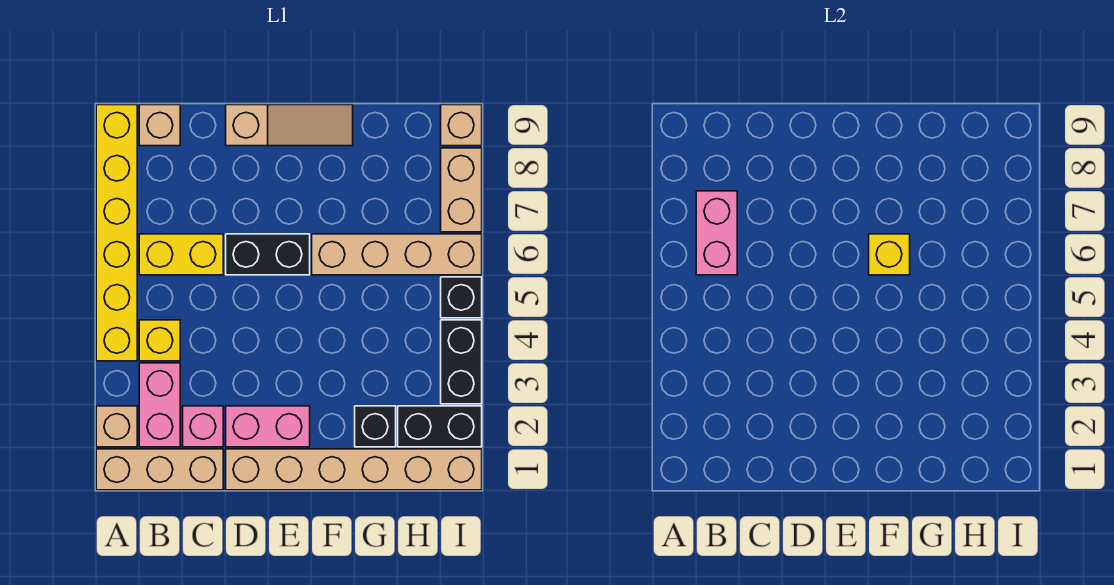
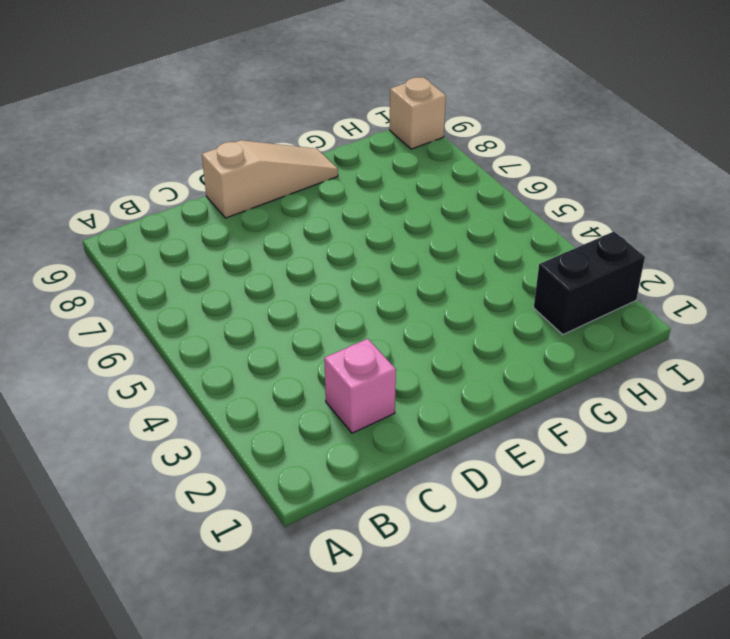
none -> tan 1x3 brick [96,449,223,490]
none -> tan 1x1 brick [96,406,137,447]
none -> yellow 1x6 brick [96,105,137,361]

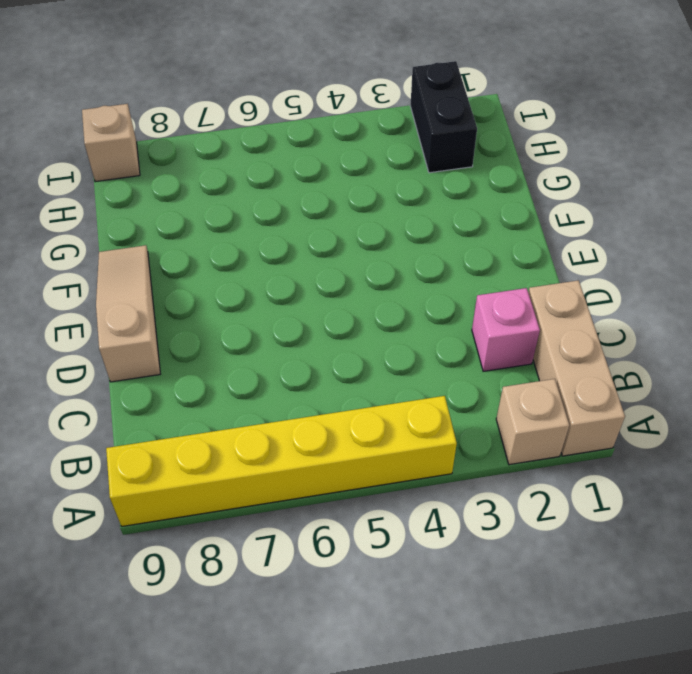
none -> pink 1x2 brick [139,363,180,447]
none -> yellow 1x1 brick [139,320,180,361]
none -> yellow 1x2 brick [139,234,223,275]

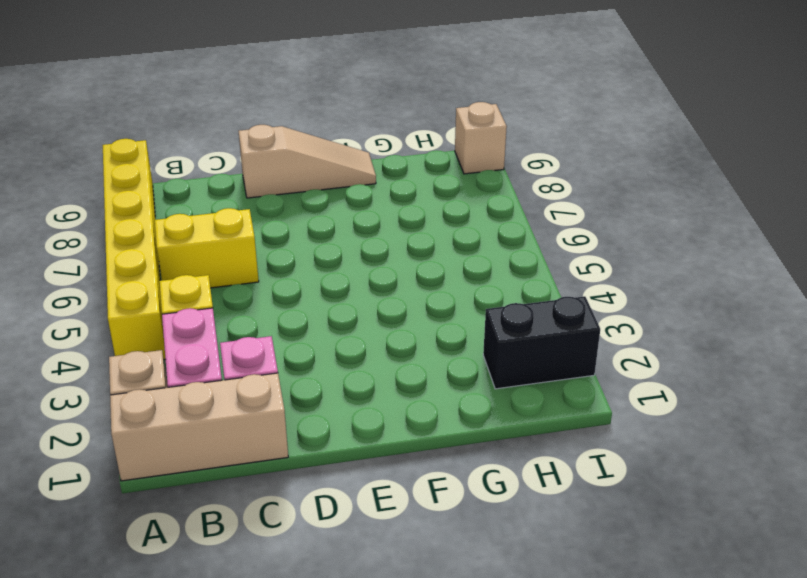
none -> tan 1x1 brick [139,105,180,146]
none -> tan 1x6 brick [226,449,482,490]
none -> pink 1x2 brick [226,406,310,447]

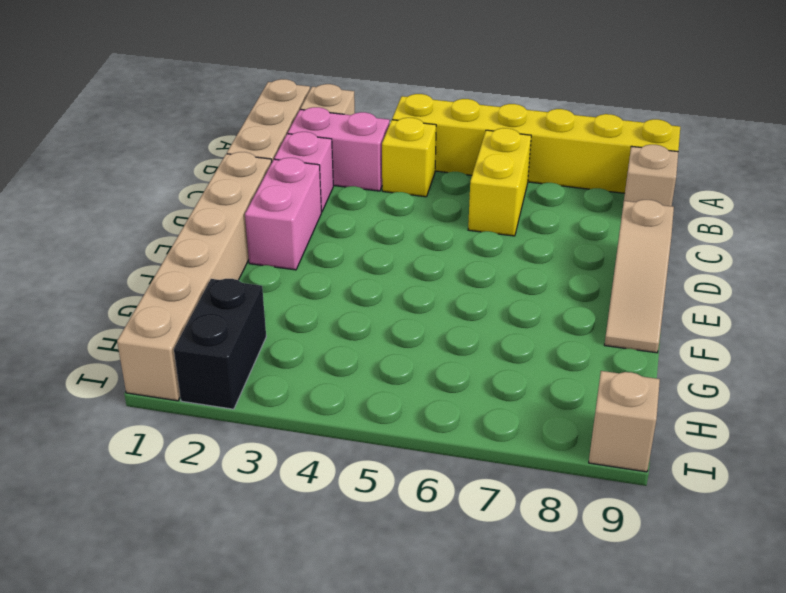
none -> black 1x2 brick [226,234,310,275]
none -> tan 1x4 brick [312,234,482,275]
none -> black 1x1 brick [355,406,396,447]

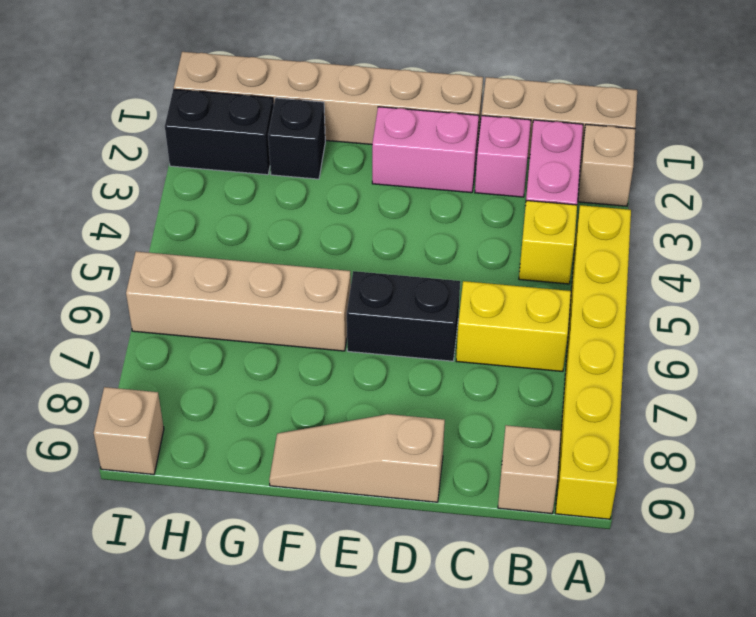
none -> black 1x2 brick [441,320,482,404]
none -> black 1x1 brick [441,277,482,318]
none -> tan 1x2 brick [441,148,482,232]

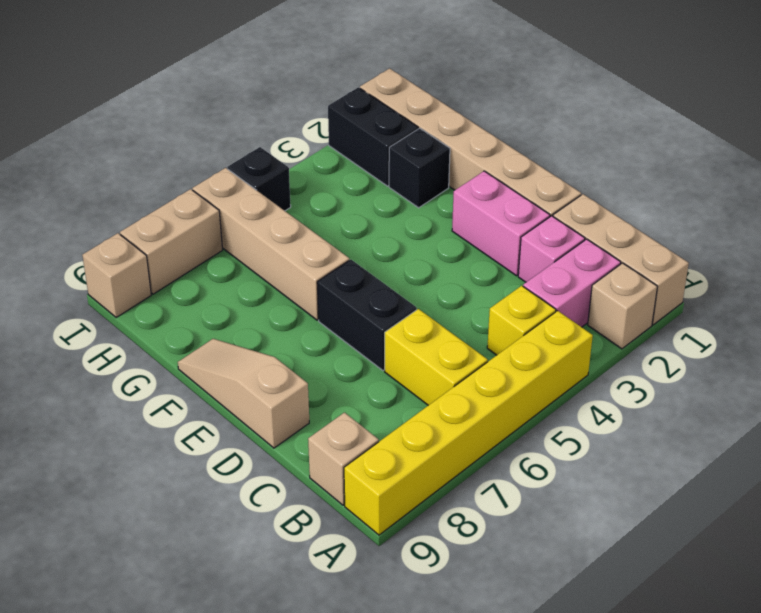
none -> black 1x2 brick [441,320,482,404]
none -> pink 1x2 brick [696,191,737,275]
none -> yellow 1x1 brick [869,234,910,275]

